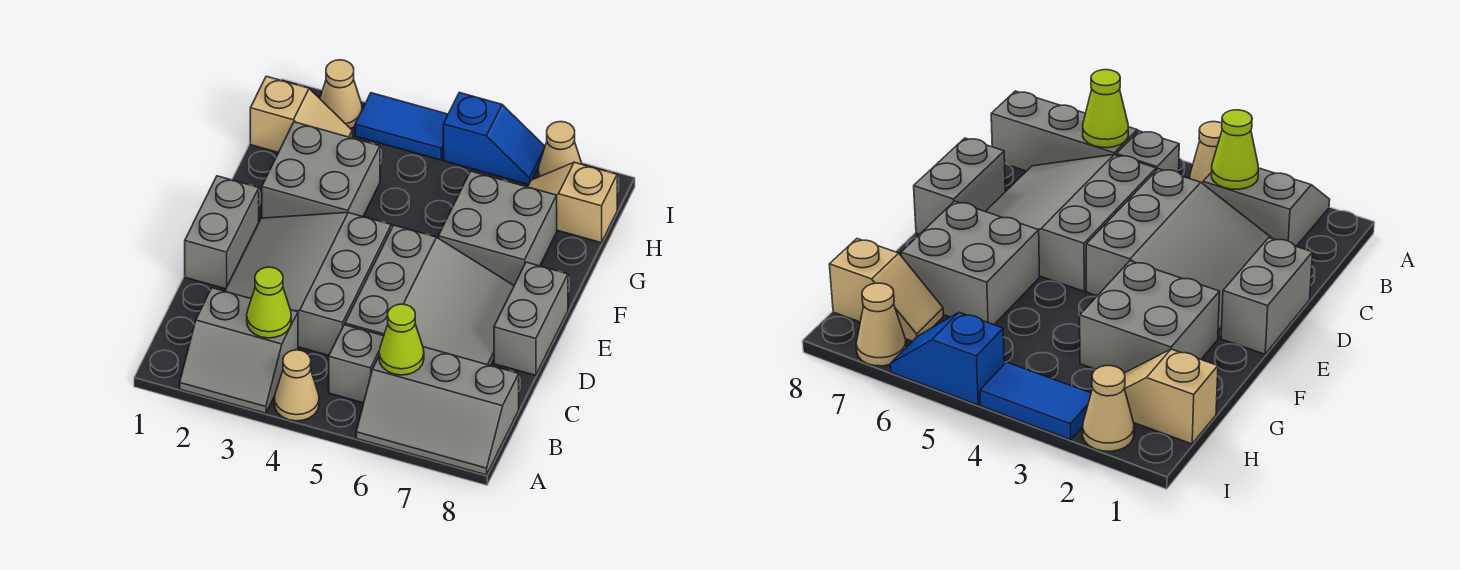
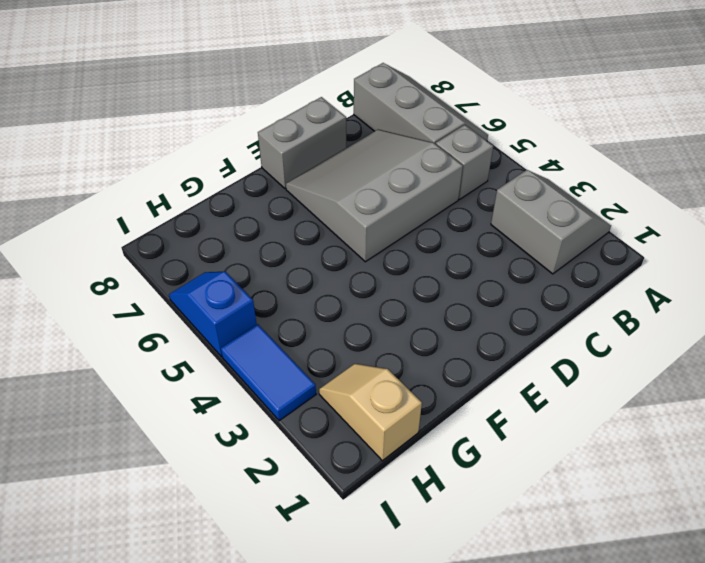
none -> tan 1x1 cone [274,350,319,421]
none -> grey 3x3 slope [225,213,391,355]
none -> grey 1x2 brick [185,176,259,289]

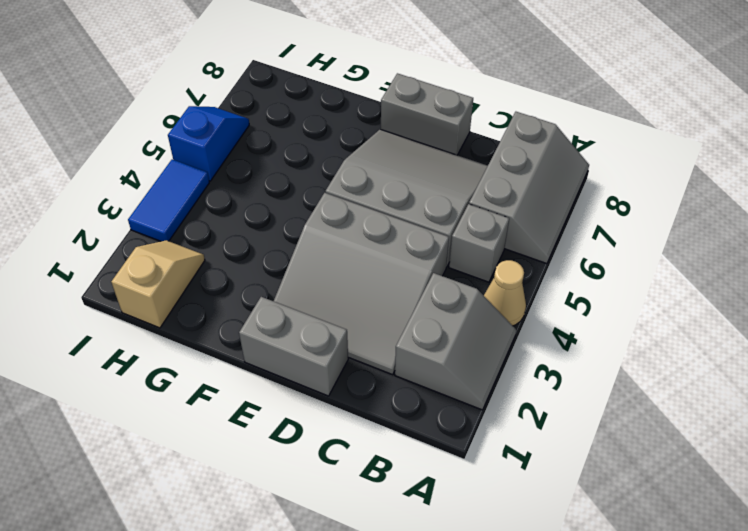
none -> grey 2x2 brick [262,122,380,218]
none -> grey 2x2 brick [438,171,557,285]
none -> tan 1x2 slope [528,162,617,243]

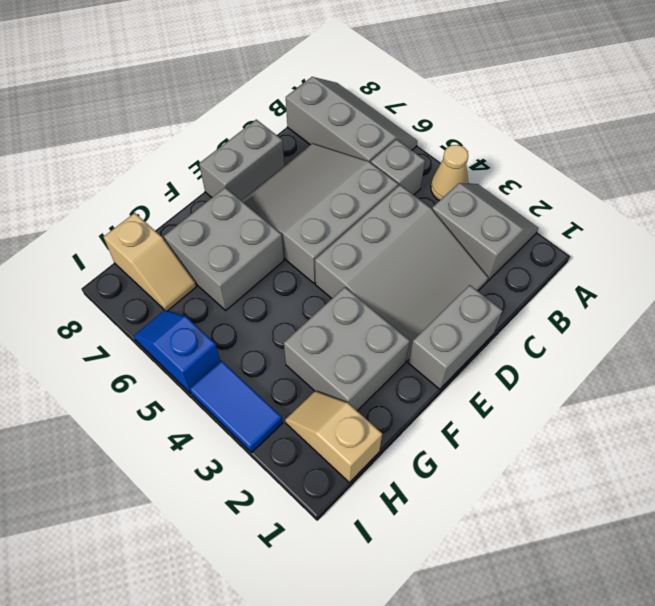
none -> tan 1x1 cone [320,60,362,129]
none -> tan 1x1 cone [538,122,582,177]
none -> lime 1x1 cone [247,267,291,338]

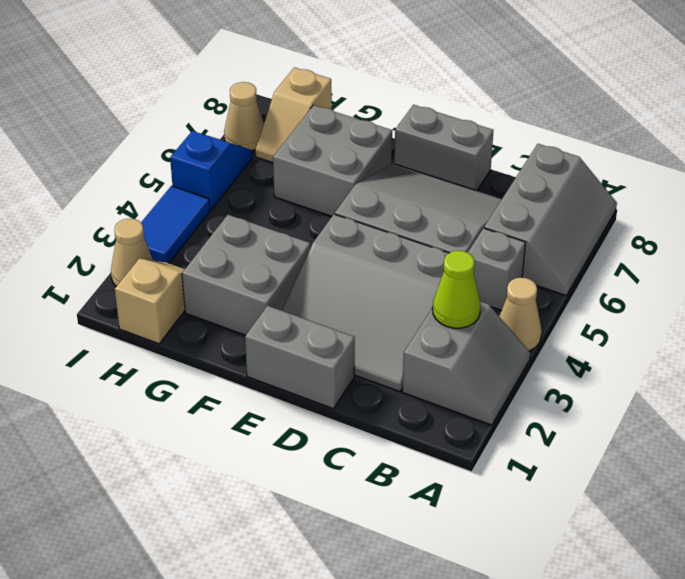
none -> lime 1x1 cone [379,304,424,375]

